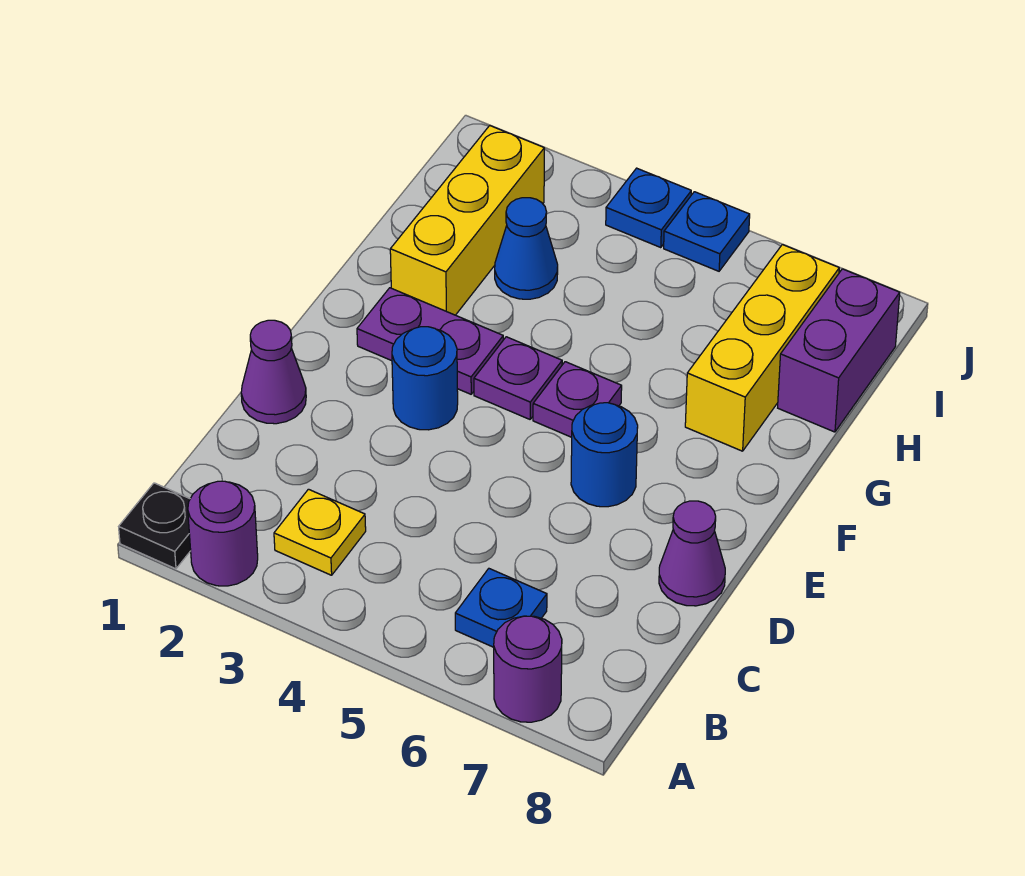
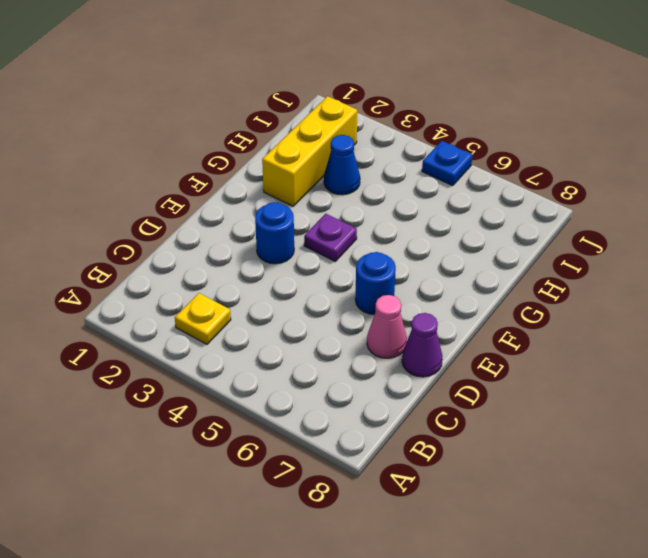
pink 1x1 cone [367,295,407,358] -> none
none -> black 1x1 plate [119,483,191,569]
none -> purple 1x1 round brick [188,481,258,586]
none -> purple 1x1 round brick [494,616,562,722]

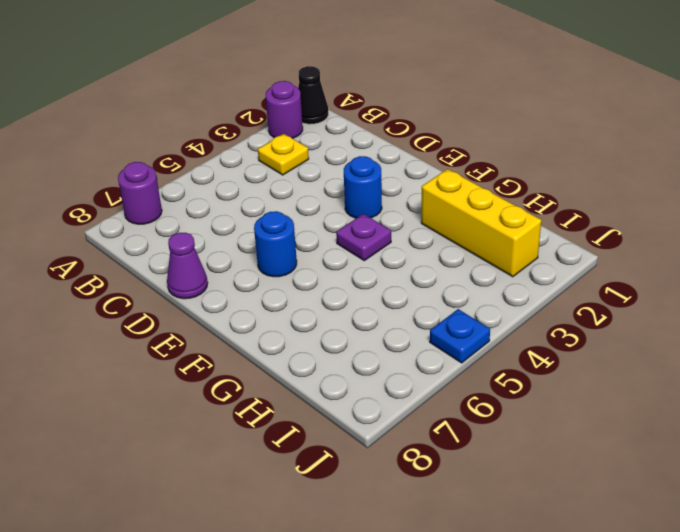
black 1x1 cone [298,66,328,124] -> black 1x1 plate [119,483,191,569]
none -> blue 1x1 plate [455,569,547,647]
none -> purple 1x1 cone [241,320,306,424]
none -> purple 1x2 plate [357,288,503,394]

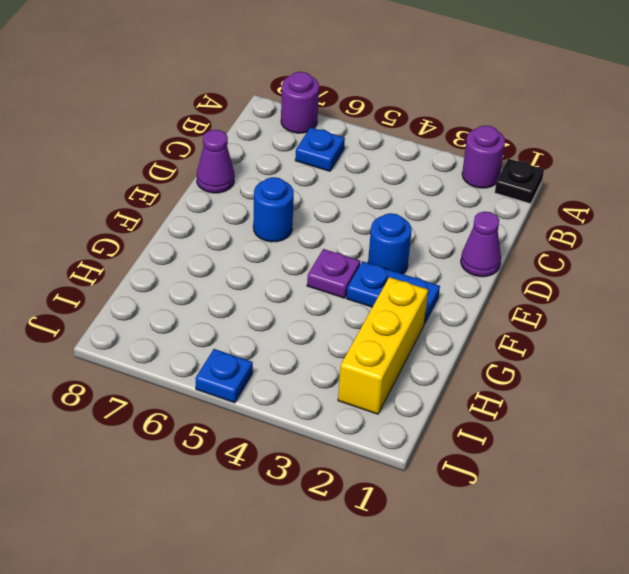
blue 1x2 plate [347,261,440,324] -> purple 1x2 plate [357,288,503,394]
none -> yellow 1x1 plate [274,489,366,575]
none -> purple 1x1 plate [533,362,622,437]
none -> yellow 1x3 brick [685,245,839,451]

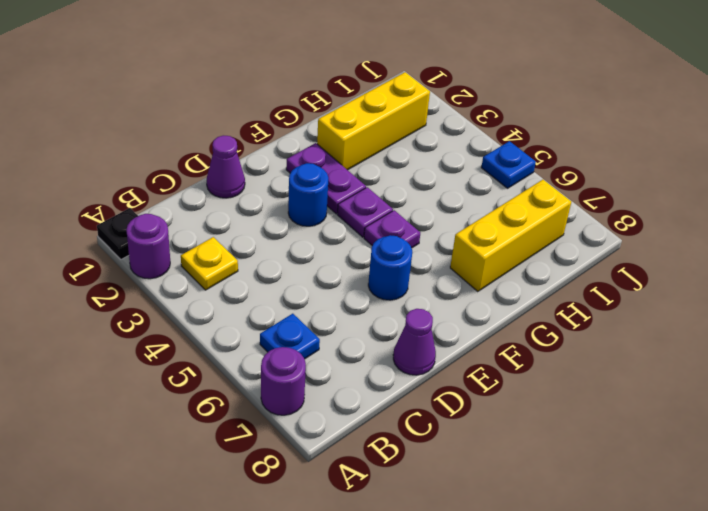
none -> blue 1x1 cone [495,198,558,299]
none -> purple 1x2 brick [778,269,900,432]
none -> blue 1x1 plate [606,168,691,248]

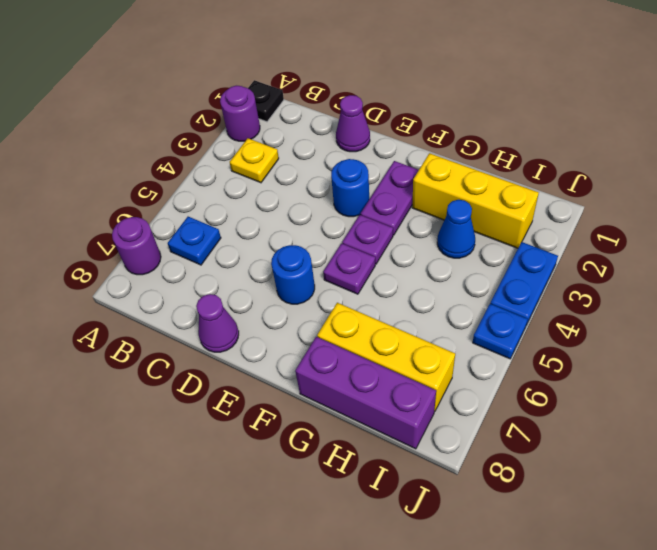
purple 1x3 brick [295,337,436,449] -> purple 1x2 brick [778,269,900,432]
blue 1x2 plate [490,242,558,325] -> blue 1x1 plate [606,168,691,248]

